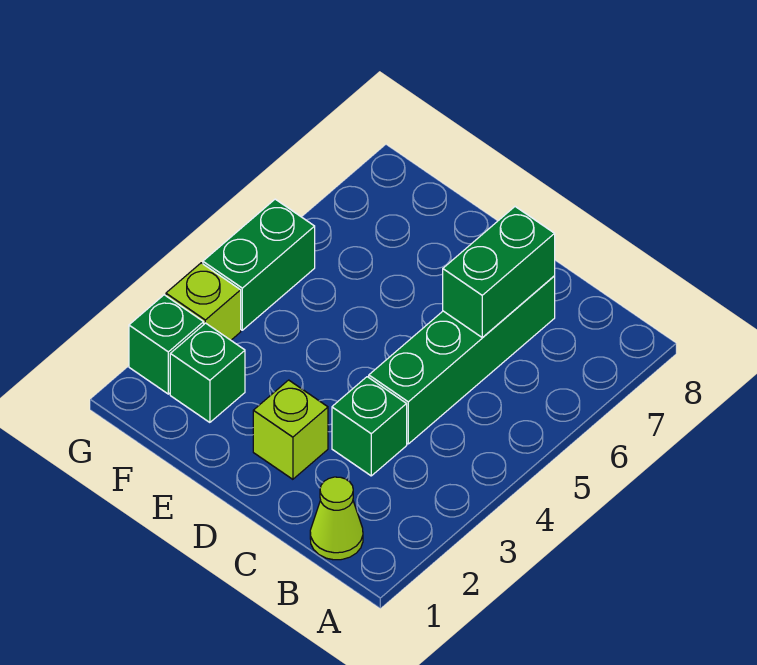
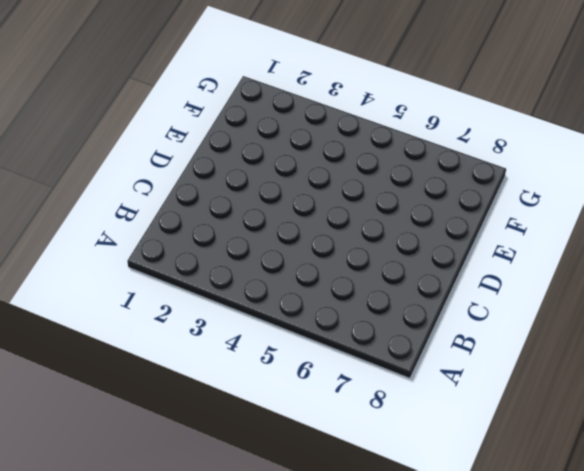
none -> lime 1x1 cone [310,477,363,560]
none -> green 1x1 brick [332,377,407,476]

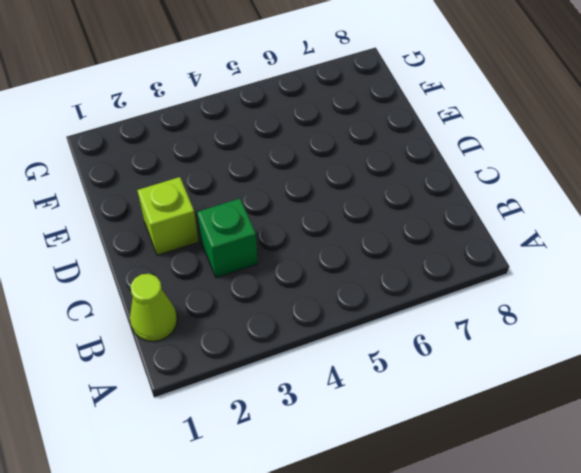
none -> green 1x4 brick [369,276,555,444]
none -> green 1x1 brick [170,323,245,422]

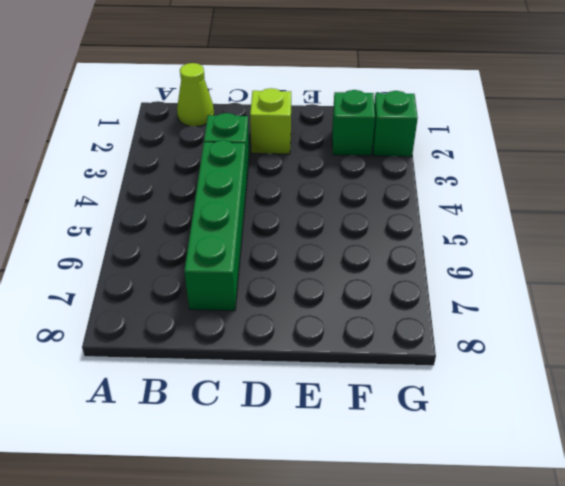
none -> lime 1x1 brick [166,263,241,340]
none -> green 1x2 brick [203,199,315,330]

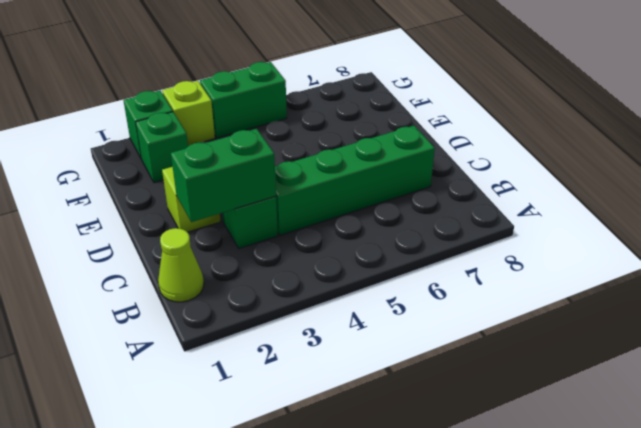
green 1x2 brick [171,129,276,222] -> green 1x2 brick moved to [443,207,555,338]

